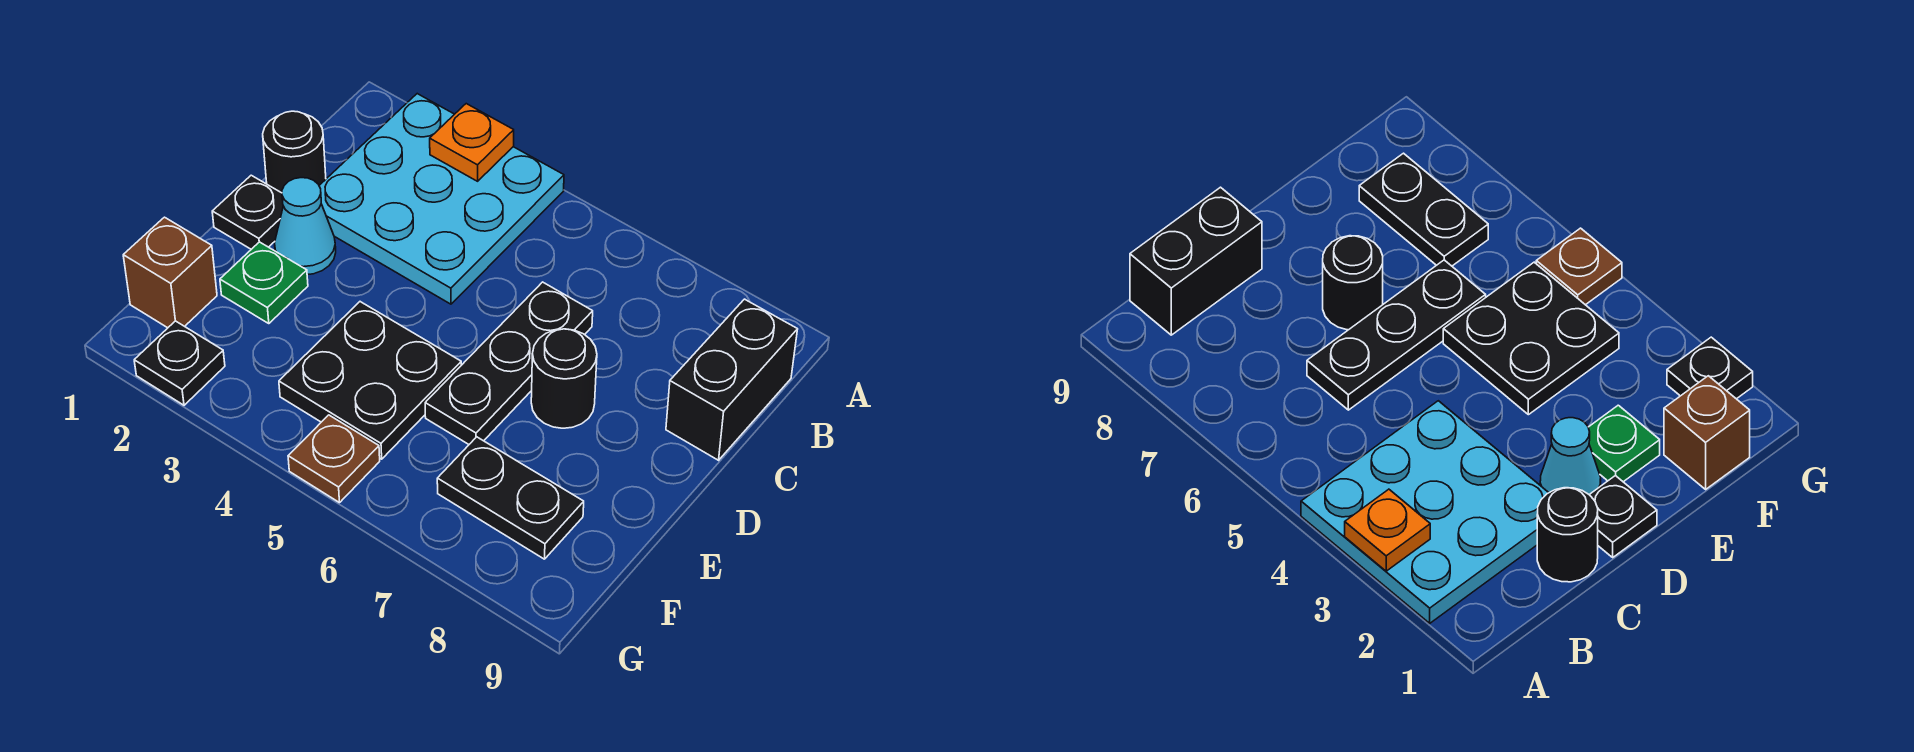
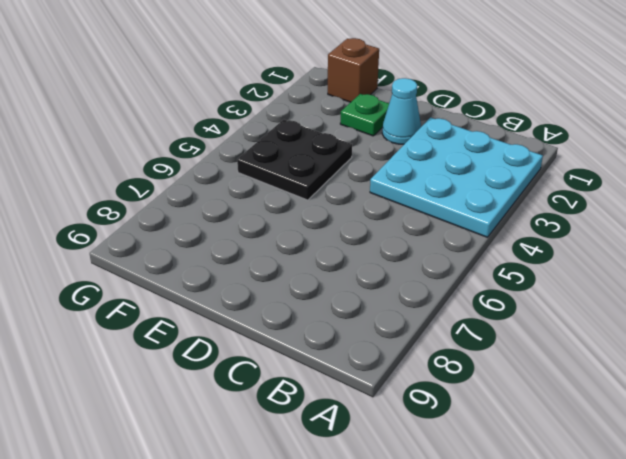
none -> black 1x2 brick [666,299,798,460]
none -> black 1x1 round brick [263,111,326,193]
none -> black 1x3 plate [425,282,593,444]

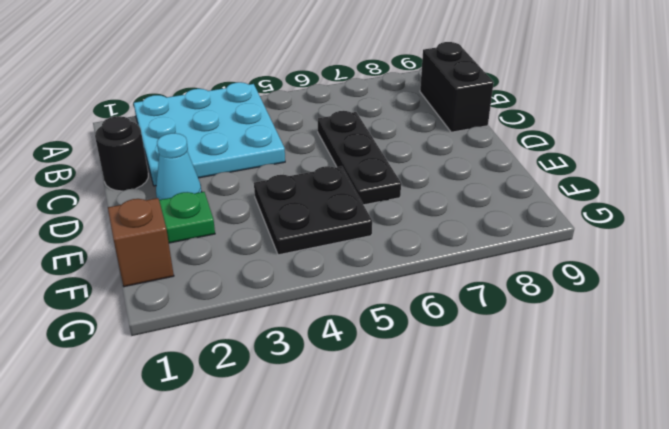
none -> black 1x1 plate [212,175,283,249]
none -> black 1x1 round brick [531,329,597,428]
none -> black 1x2 plate [437,437,584,559]

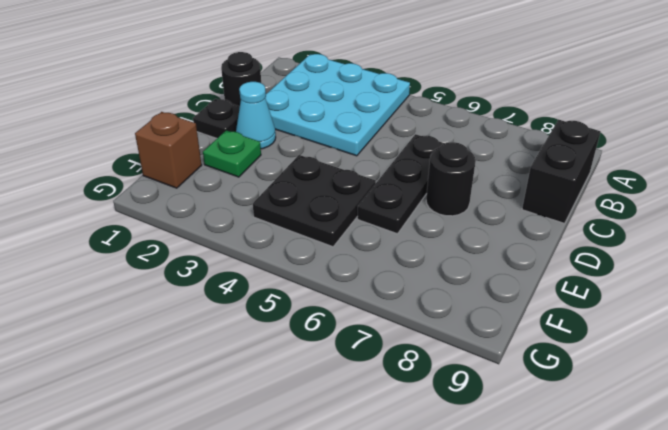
none -> black 1x2 plate [437,437,584,559]
none -> black 1x1 plate [134,321,225,405]
none -> brown 1x1 plate [288,415,380,503]

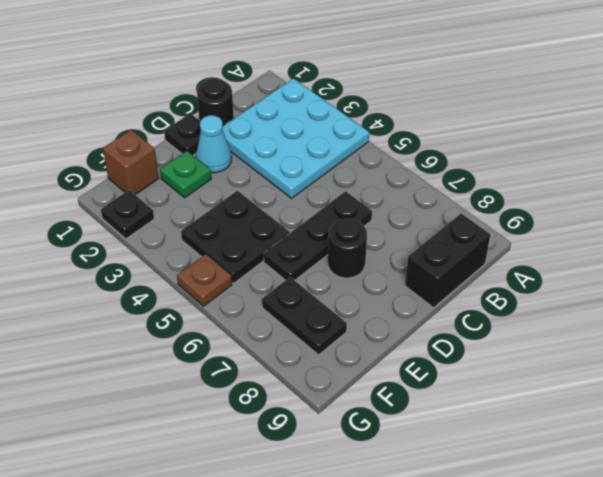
none -> orange 1x1 plate [430,104,514,181]

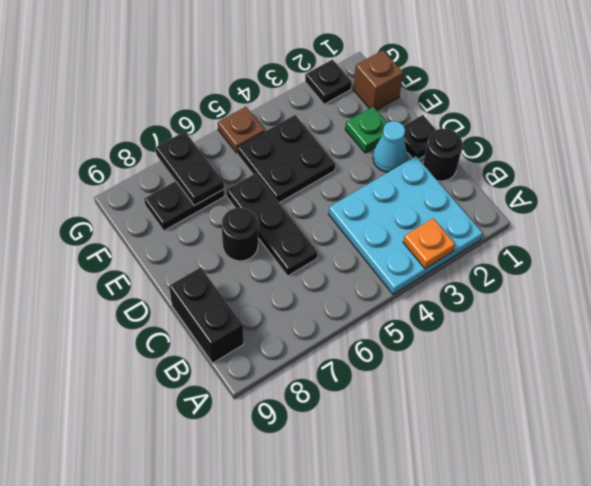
black 1x2 plate [155,131,224,206] -> none

